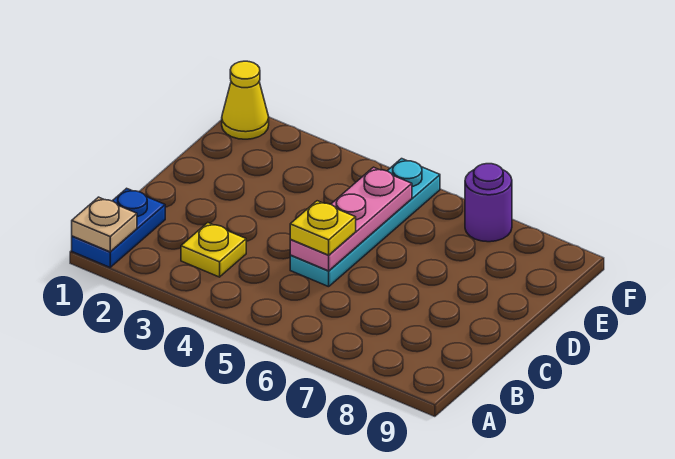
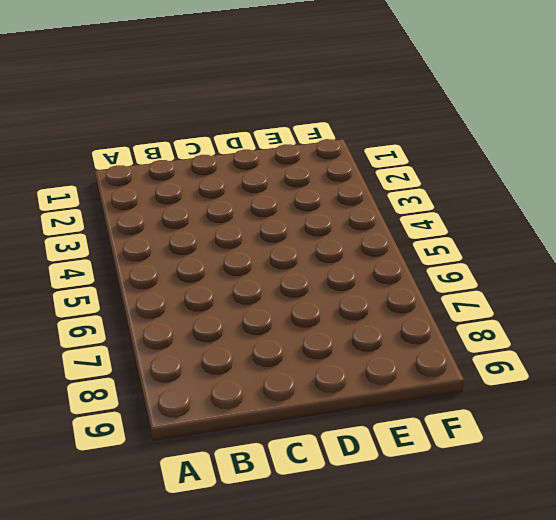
none -> blue 1x2 plate [72,188,165,267]
none -> yellow 1x1 plate [181,223,246,277]

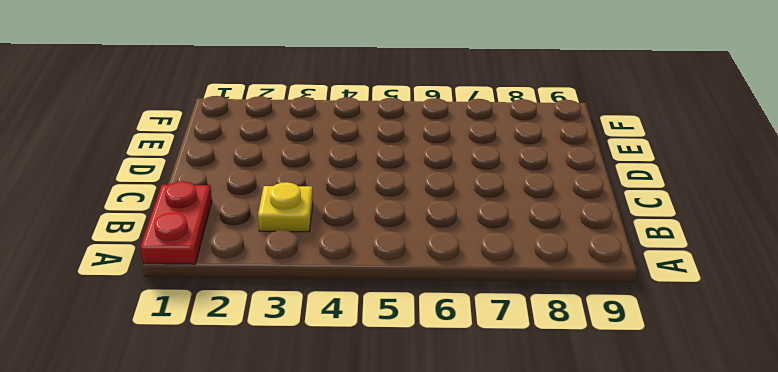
red 1x2 plate [140,181,212,264] -> blue 1x2 plate [72,188,165,267]
none -> cyan 1x4 plate [290,159,440,287]
none -> yellow 1x1 cone [222,61,269,139]

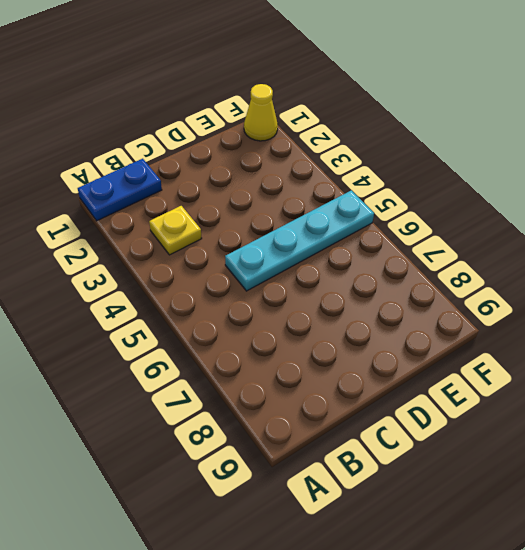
none -> purple 1x1 round brick [465,164,512,242]
none -> tan 1x1 plate [72,197,137,252]

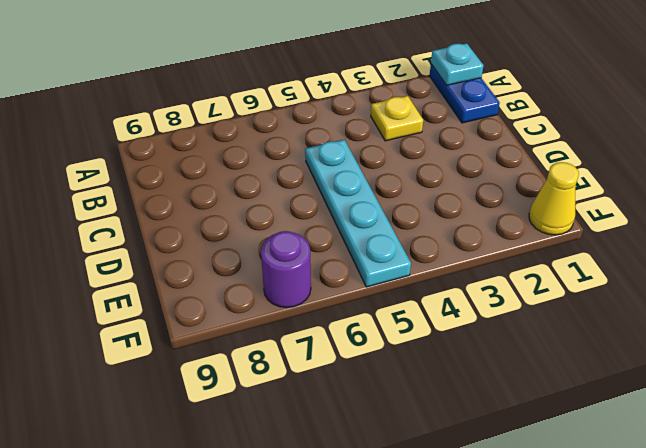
cyan 1x1 plate [431,43,484,85] -> tan 1x1 plate [72,197,137,252]
none -> pink 1x3 plate [290,167,412,271]
none -> yellow 1x1 plate [290,201,356,255]

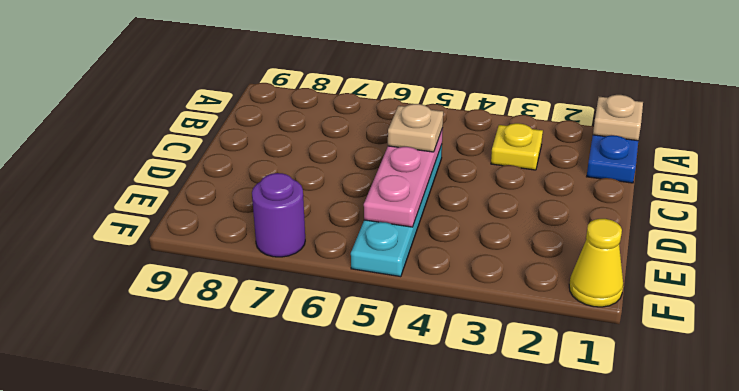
tan 1x1 plate [388,104,443,152] -> yellow 1x1 plate [290,201,356,255]

